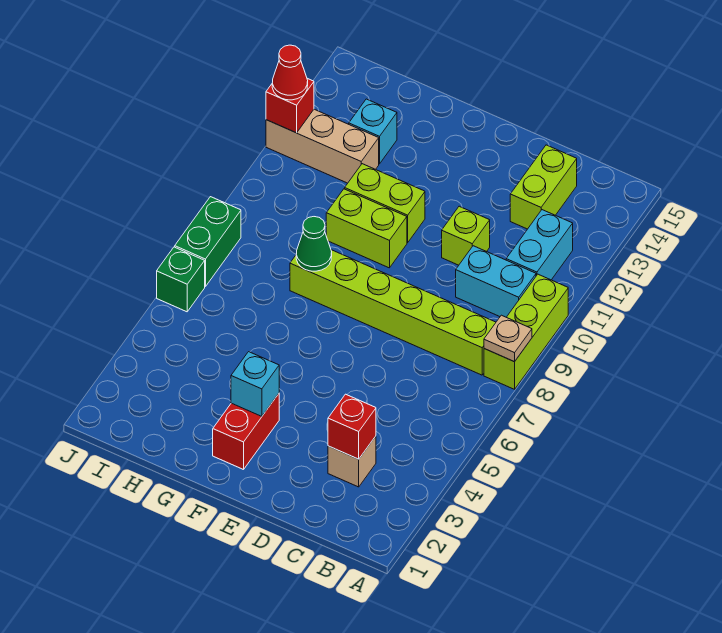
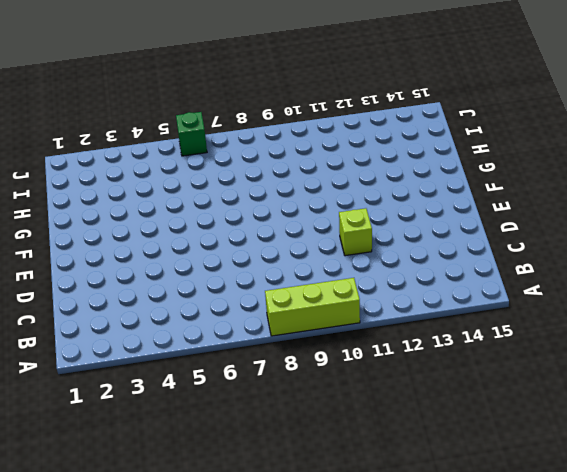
none -> lime 1x6 brick [290,250,496,375]
none -> cyan 1x2 brick [456,246,536,317]
none -> cyan 1x2 brick [506,210,573,280]

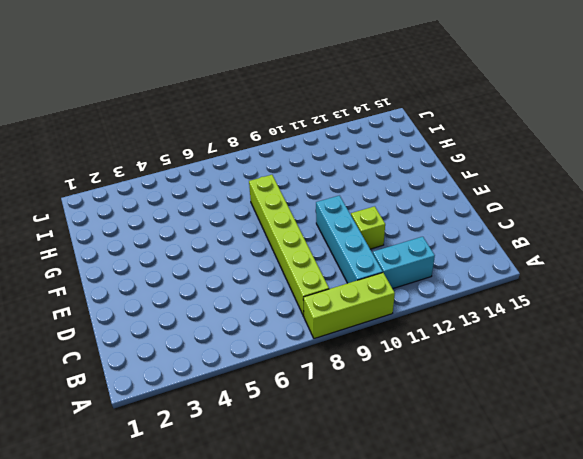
cyan 1x4 brick [316,196,383,283] -> cyan 1x2 brick [456,246,536,317]
none -> tan 1x1 brick [328,436,376,487]
none -> lime 1x2 brick [510,145,577,229]
none -> red 1x2 brick [213,394,279,470]

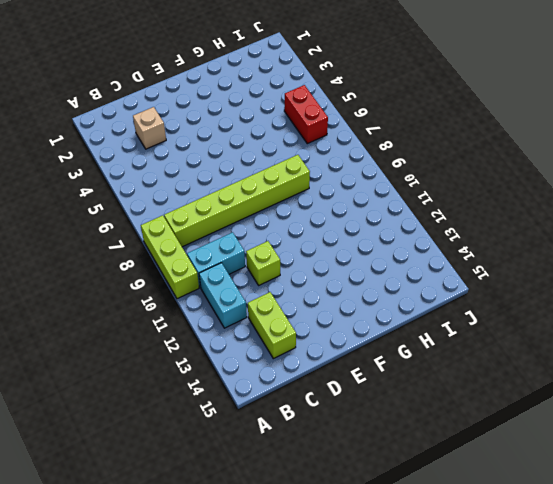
red 1x2 brick [284,85,328,144] -> red 1x2 brick moved to [213,394,279,470]
none -> lime 1x2 brick [326,189,407,268]
none -> lime 1x2 brick [345,164,425,243]
none -> tan 1x3 brick [266,109,379,183]

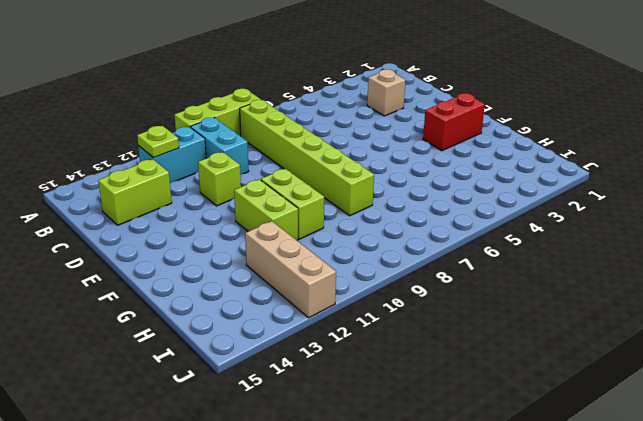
lime 1x1 plate [137,126,179,158] -> none
none -> cyan 1x1 brick [349,99,397,164]
none -> green 1x1 brick [157,247,205,312]
none -> green 1x2 brick [175,197,241,287]

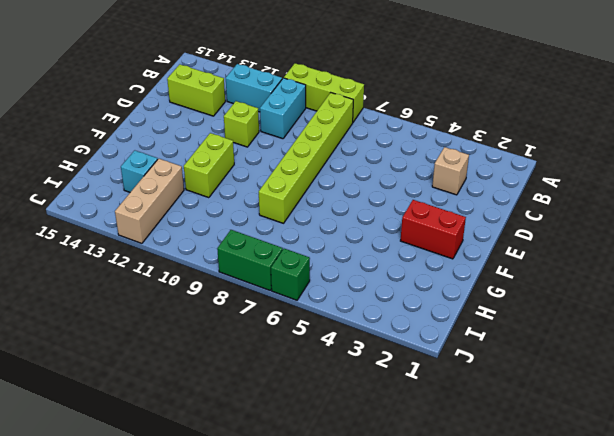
none -> lime 1x2 brick [326,189,407,268]
none -> tan 1x1 plate [484,315,532,362]
none -> red 1x1 brick [328,394,376,459]

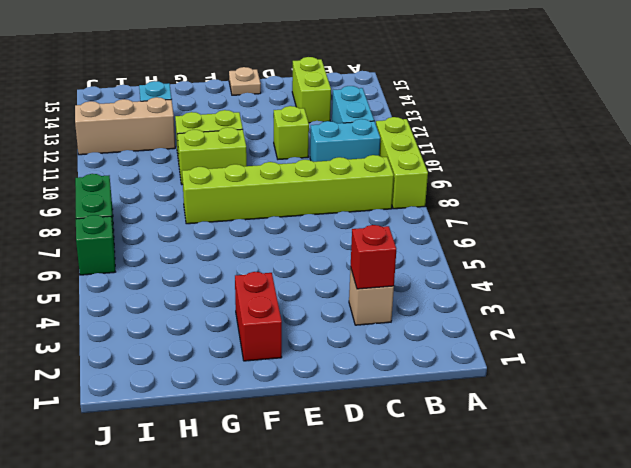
tan 1x1 plate [229,67,261,95] -> tan 1x1 plate moved to [484,315,532,362]
none -> cyan 1x1 brick [231,352,279,416]
none -> green 1x1 cone [296,217,332,271]
none -> red 1x1 brick [266,78,314,133]

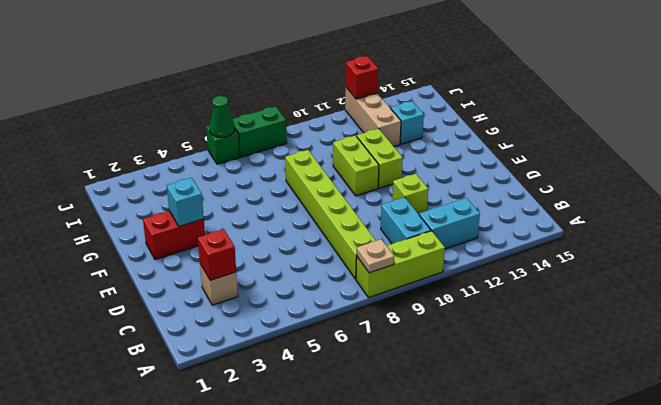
green 1x1 cone [210,96,235,137] -> green 1x1 cone moved to [296,217,332,271]
none -> lime 1x2 brick [510,145,577,229]
none -> red 1x1 cone [272,45,308,100]

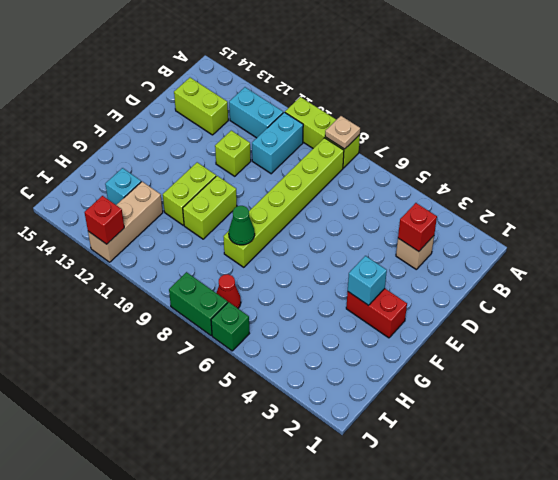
red 1x1 cone [217,274,241,308] -> red 1x1 cone moved to [272,45,308,100]

